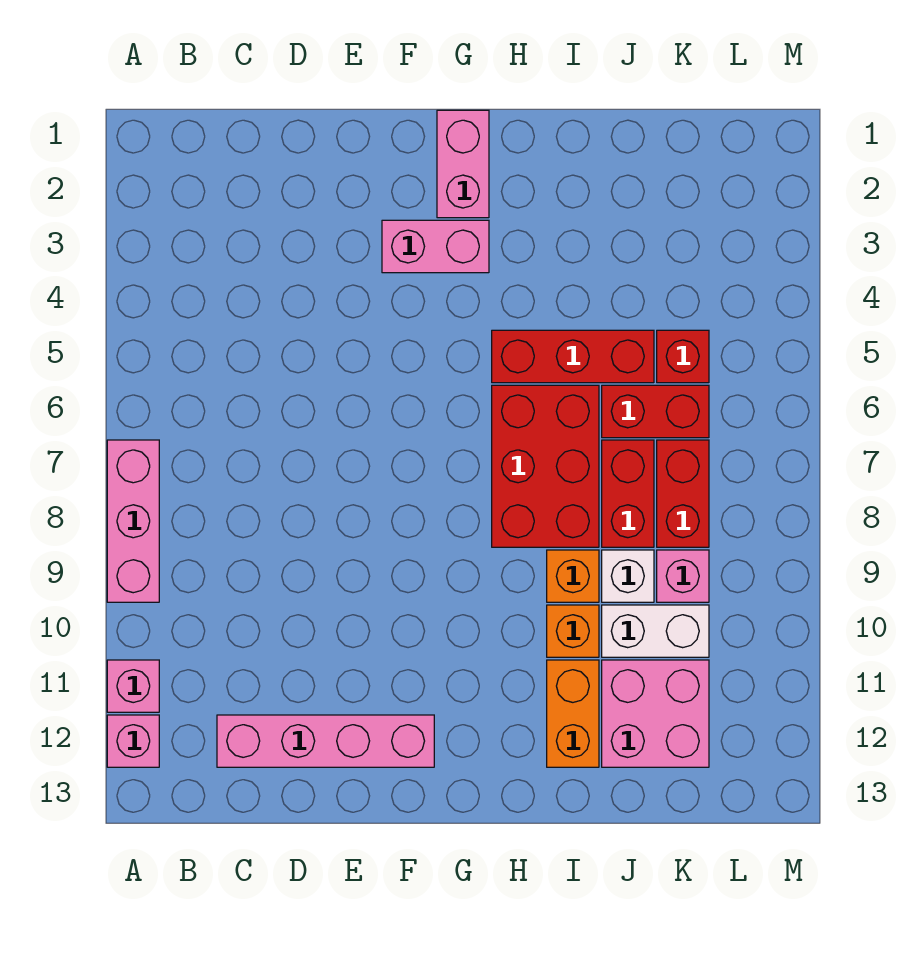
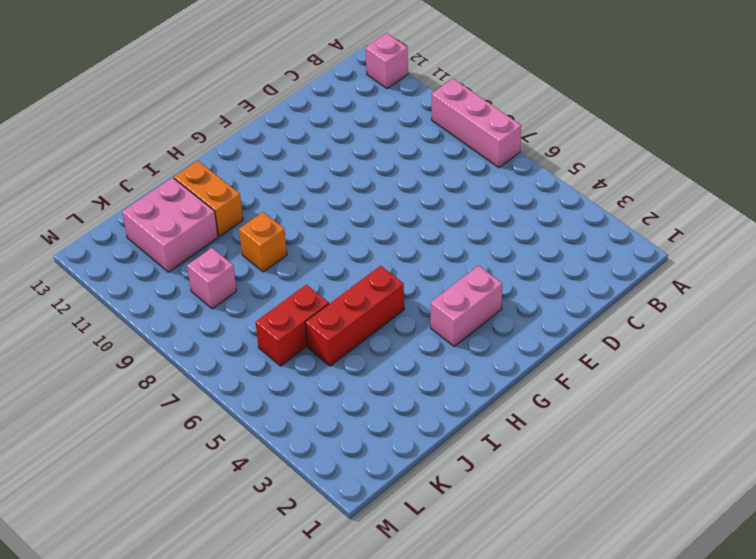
none -> pink 1x1 brick [107,660,159,712]
none -> pink 1x4 brick [217,715,434,767]
none -> pink 1x2 brick [437,110,489,218]

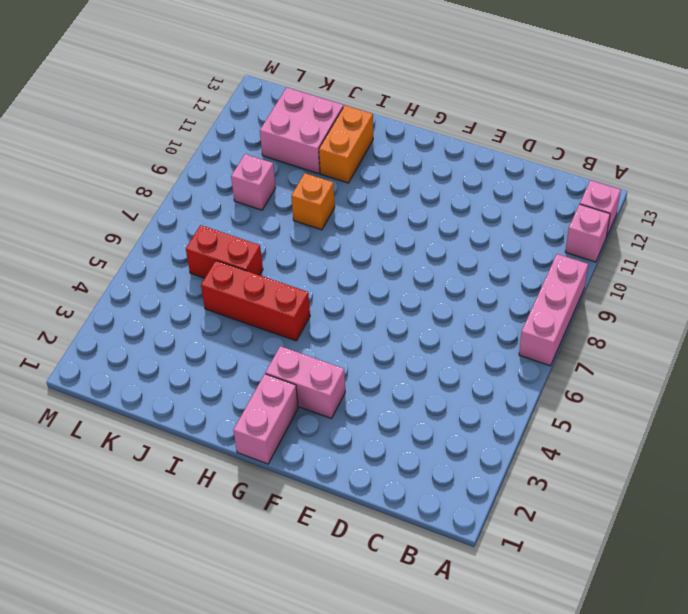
none -> pink 1x4 brick [217,715,434,767]
none -> red 2x3 brick [492,385,599,547]
none -> orange 1x1 brick [547,605,599,657]

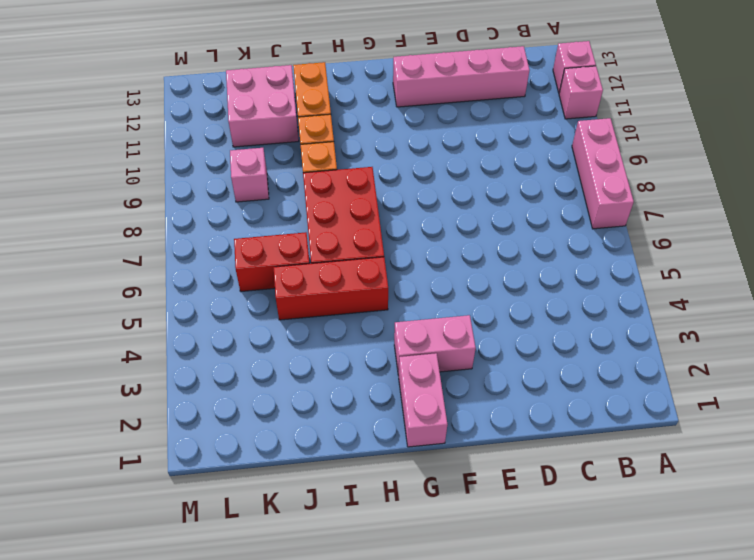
none -> red 1x2 brick [602,440,654,547]
none -> white 1x1 brick [602,550,654,602]
none -> white 1x2 brick [602,605,709,657]

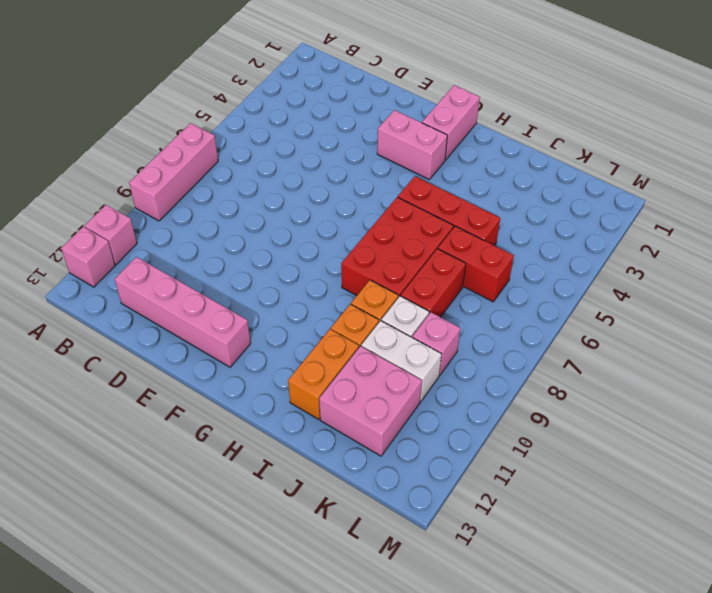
none -> red 1x1 brick [657,330,709,383]
none -> red 1x2 brick [657,440,709,547]

